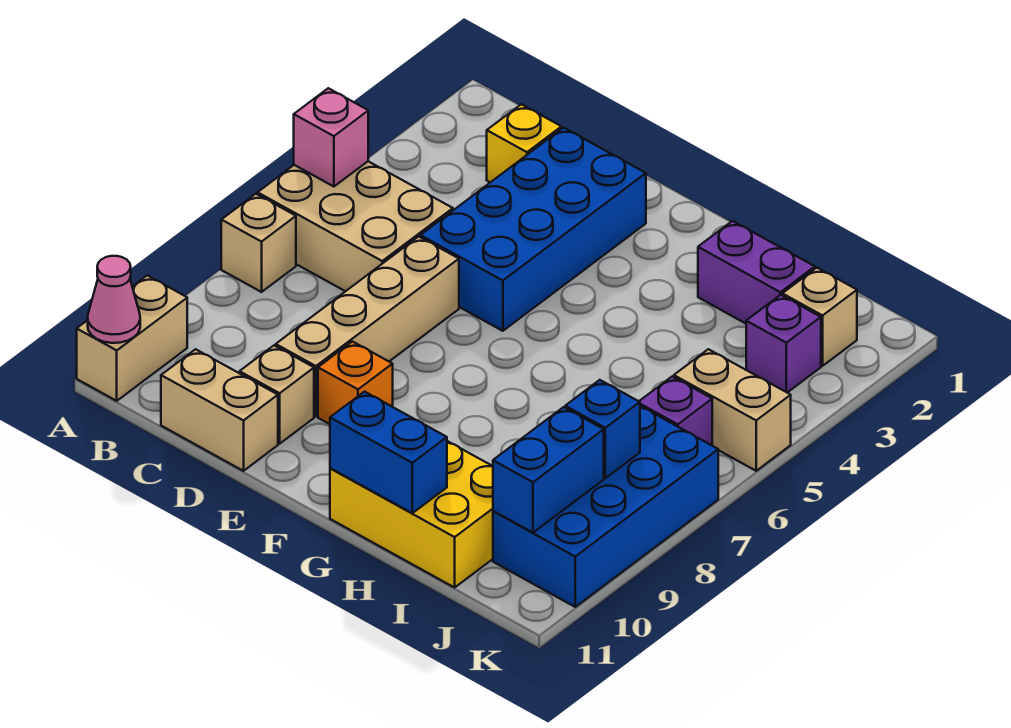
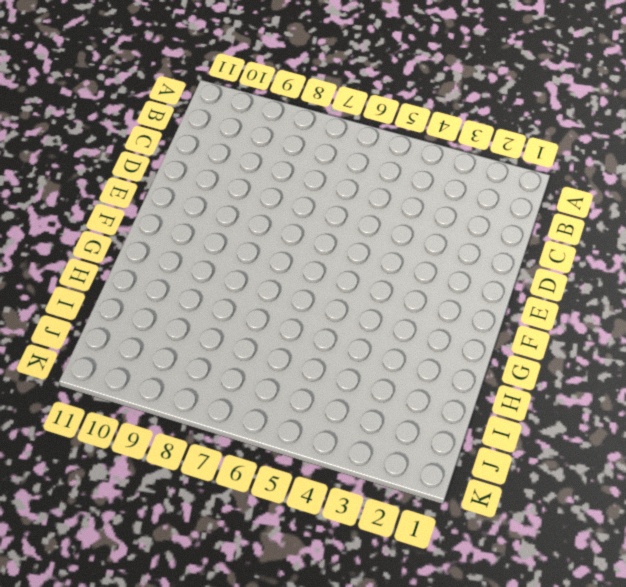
none -> tan 2x3 brick [258,161,453,291]
none -> tan 1x1 brick [221,194,296,292]
none -> tan 1x2 brick [77,275,187,401]

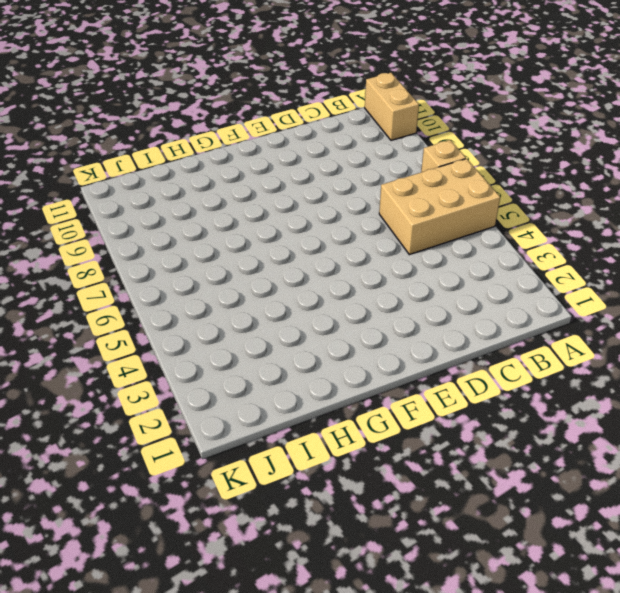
none -> yellow 1x1 brick [487,104,561,182]
none -> tan 1x2 brick [161,349,278,471]
none -> blue 2x4 brick [420,128,646,331]

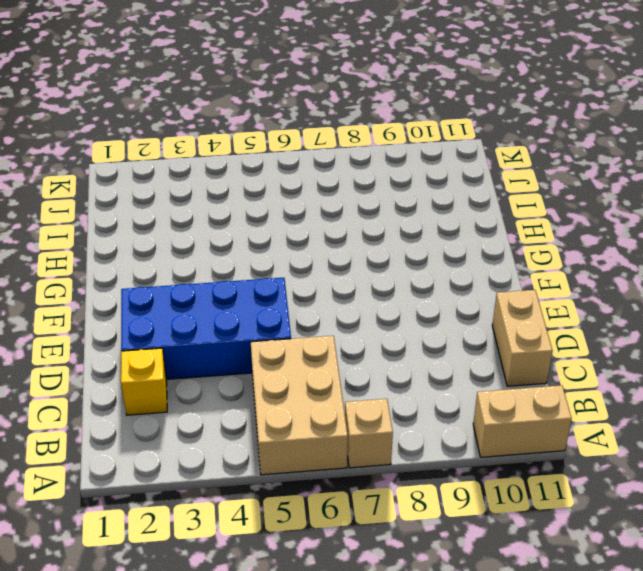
none -> tan 1x4 brick [276,237,459,416]
none -> tan 1x1 brick [240,346,314,444]
none -> orange 1x1 brick [318,342,393,424]

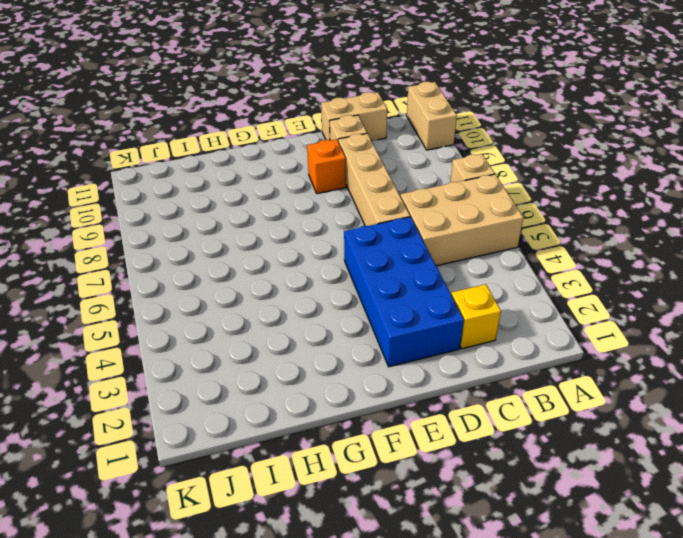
none -> yellow 2x3 brick [330,441,493,587]
none -> purple 1x2 brick [698,221,815,324]
none -> tan 1x1 brick [782,268,857,366]

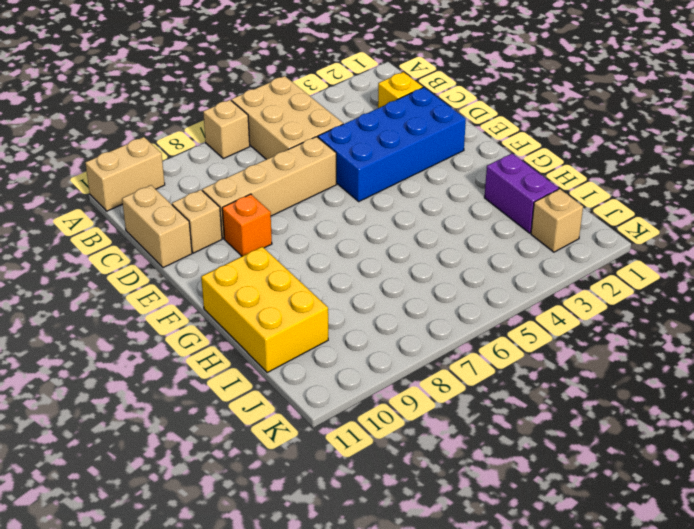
none -> purple 1x1 brick [746,295,821,393]
none -> tan 1x2 brick [674,349,791,471]
none -> purple 1x1 brick [639,377,712,445]

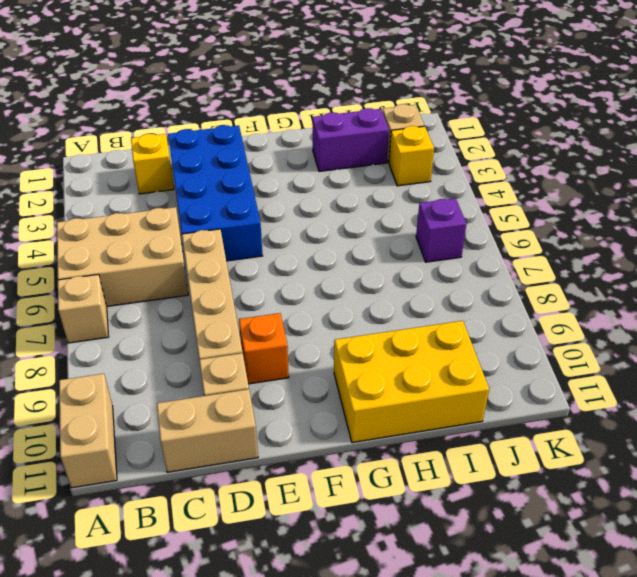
yellow 1x1 brick [389,126,434,186] -> purple 1x1 brick [746,295,821,393]
none -> tan 1x2 brick [674,349,791,471]
none -> blue 2x4 brick [493,406,718,607]
none -> pink 1x1 brick [294,88,368,187]

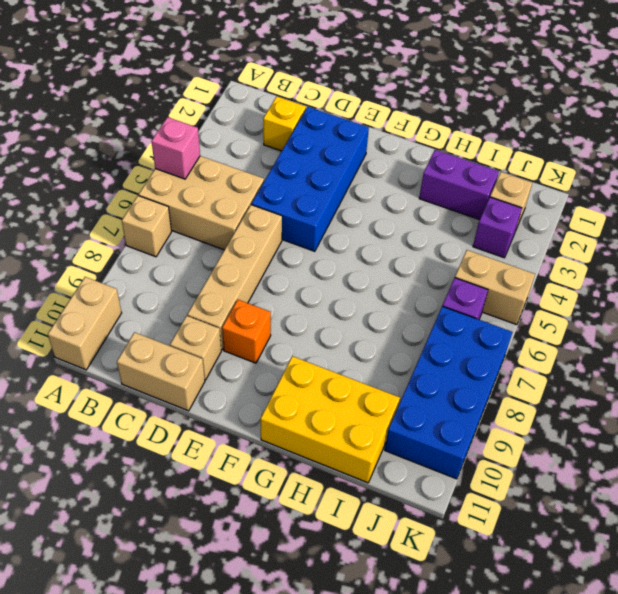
none -> pink 1x1 cone [88,256,140,343]
none -> blue 1x2 brick [330,392,447,513]
none -> blue 1x1 brick [565,380,640,478]

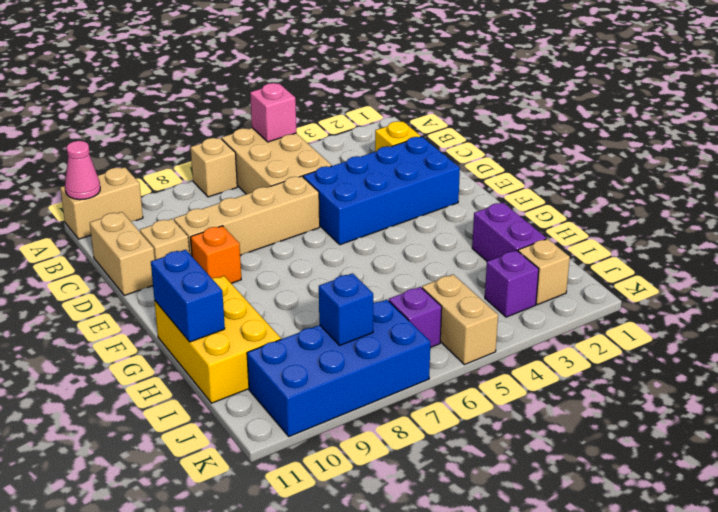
none -> blue 1x2 brick [493,407,604,533]

